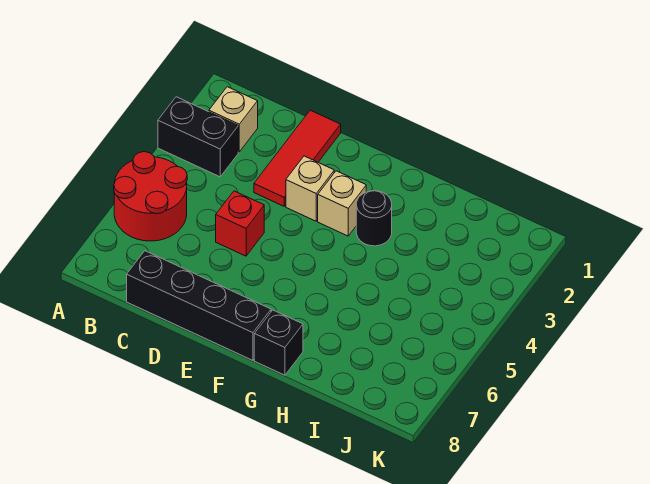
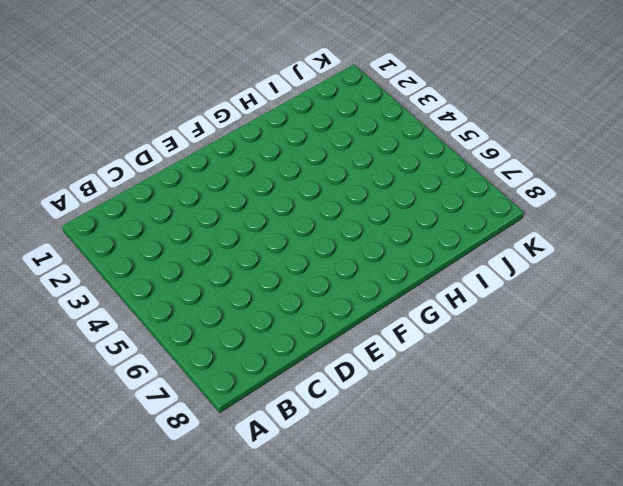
none -> black 1x2 brick [158,97,238,177]
none -> red 2x2 round brick [114,152,187,241]

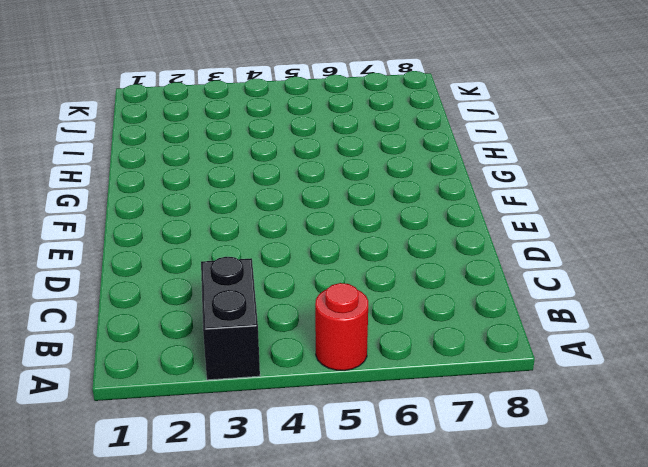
red 1x1 round brick [315,283,368,370] -> red 2x2 round brick [114,152,187,241]
none -> tan 1x1 brick [209,87,258,152]
none -> black 1x4 brick [127,251,271,360]

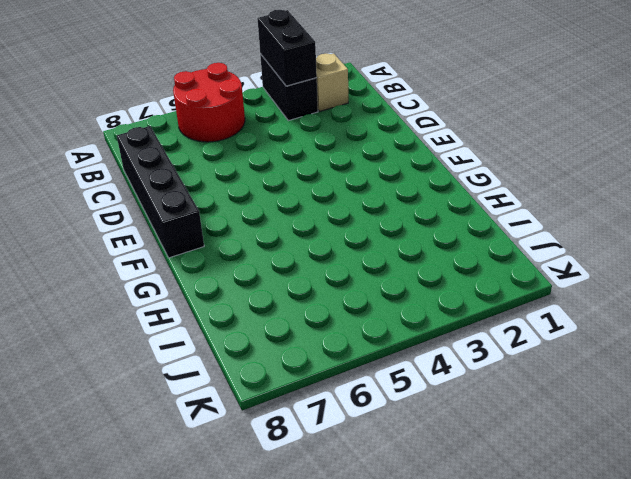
black 1x2 brick [257,10,317,86] -> none
none -> red 1x3 tile [254,110,341,206]
none -> red 1x1 brick [216,191,264,256]

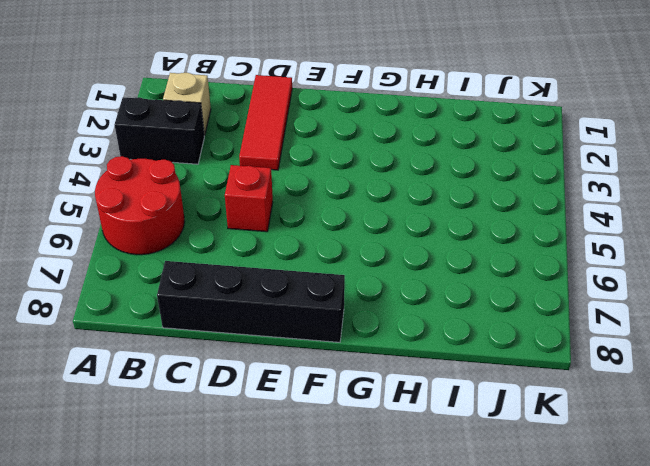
none -> tan 1x1 brick [286,156,334,221]
none -> tan 1x1 brick [318,171,366,236]

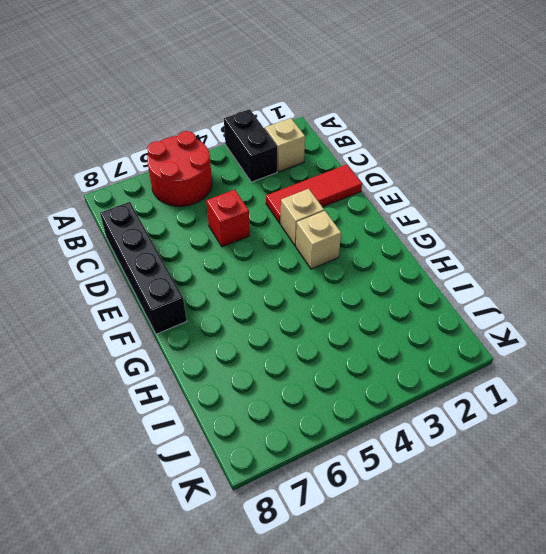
none -> black 1x1 round brick [356,191,392,246]
none -> black 1x1 brick [254,310,303,375]

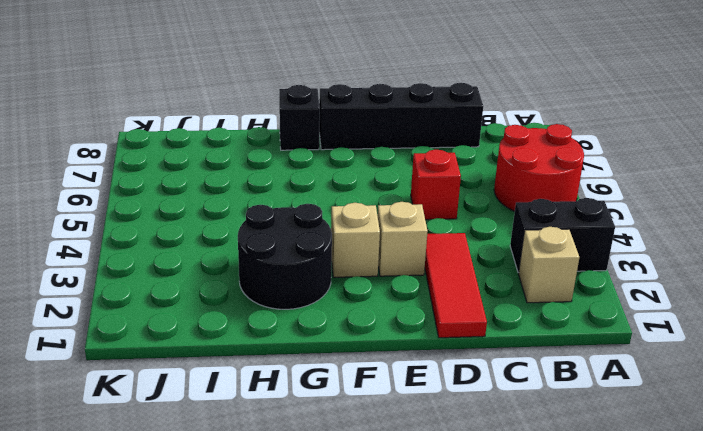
black 2x2 round brick [238,204,332,309] -> black 1x1 round brick [356,191,392,246]

